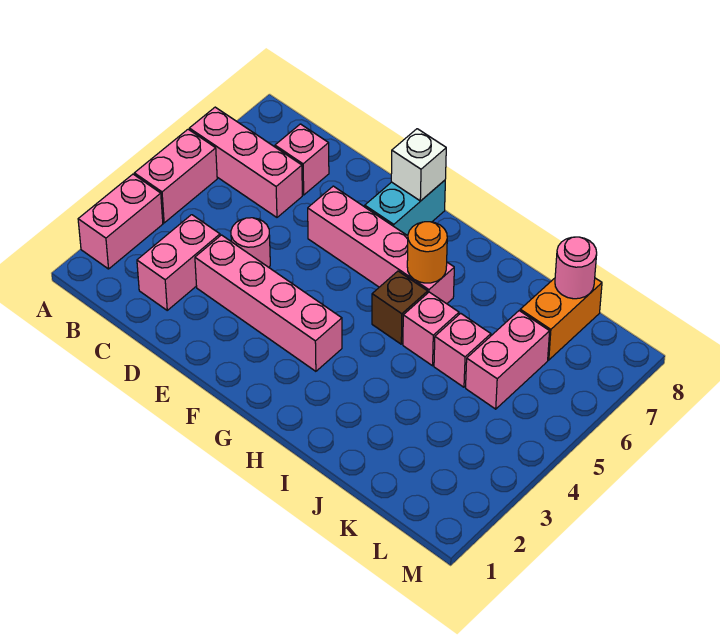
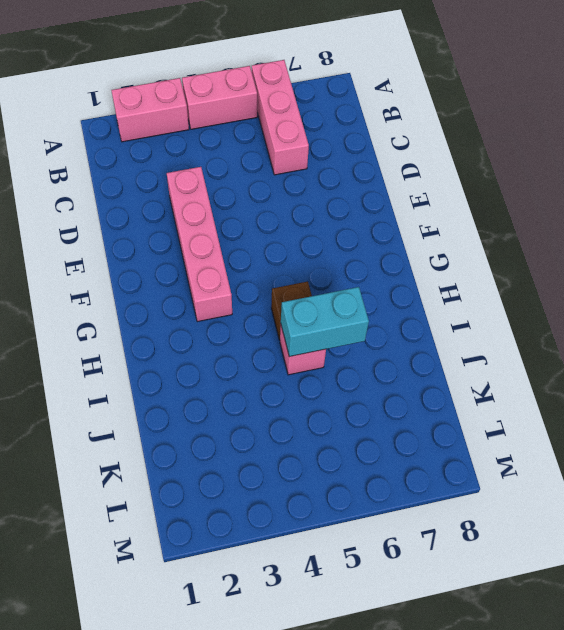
cyan 1x2 brick [280,287,369,357] -> cyan 1x2 brick moved to [365,180,445,236]
none -> pink 1x2 brick [137,215,220,310]
none -> pink 1x1 brick [275,124,329,195]
none -> pink 1x1 round brick [231,218,270,267]

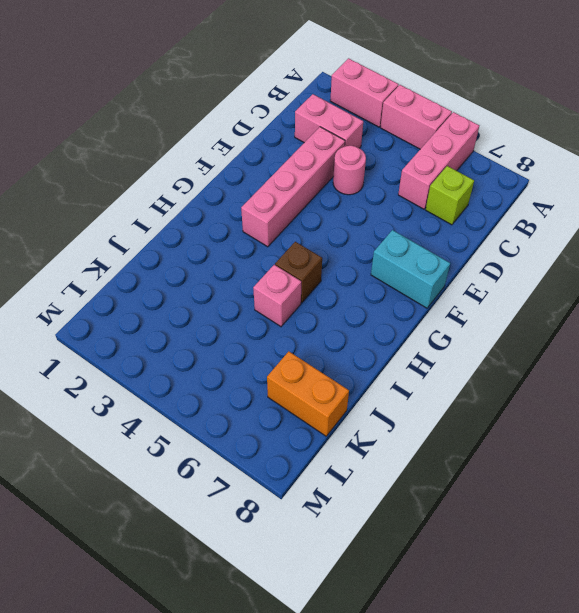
lime 1x1 brick [426,166,474,225] -> pink 1x1 brick [275,124,329,195]
none -> pink 1x4 brick [308,186,454,304]
none -> pink 1x1 brick [434,313,491,387]
none -> pink 1x2 brick [466,311,550,409]

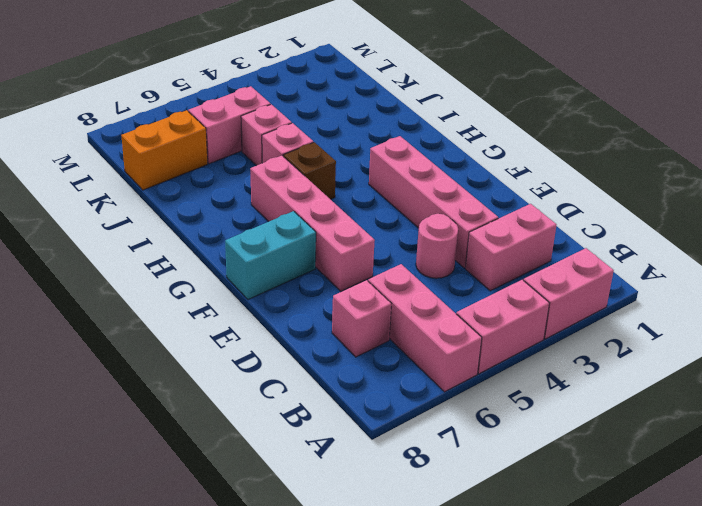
none -> white 1x1 brick [391,129,446,201]
none -> orange 1x1 round brick [407,222,447,283]
none -> pink 1x1 round brick [555,237,597,299]

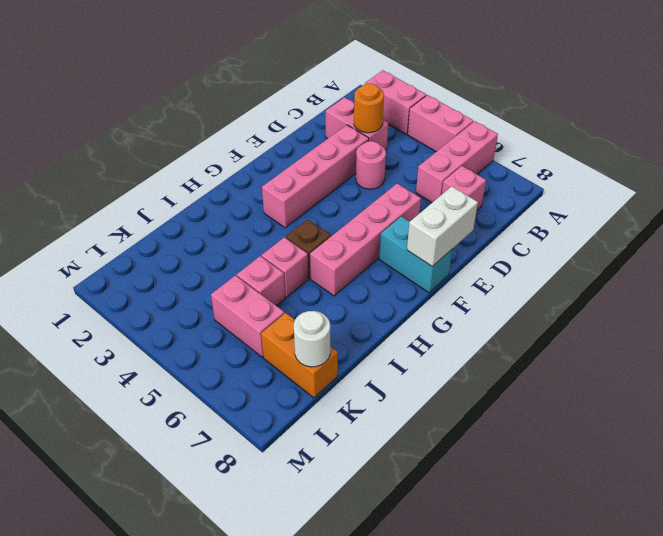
orange 1x1 round brick [354,84,384,133] -> orange 1x1 round brick moved to [407,222,447,283]
white 1x2 brick [407,186,478,267] -> white 1x1 brick [391,129,446,201]
white 1x1 round brick [294,311,330,367] -> pink 1x1 round brick [555,237,597,299]

